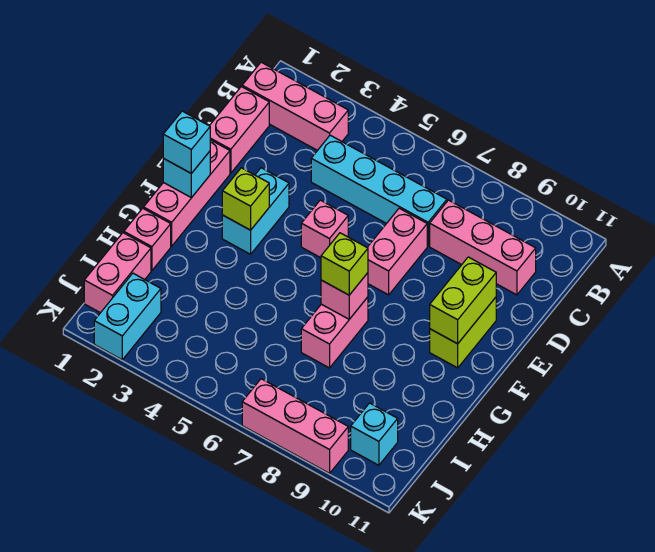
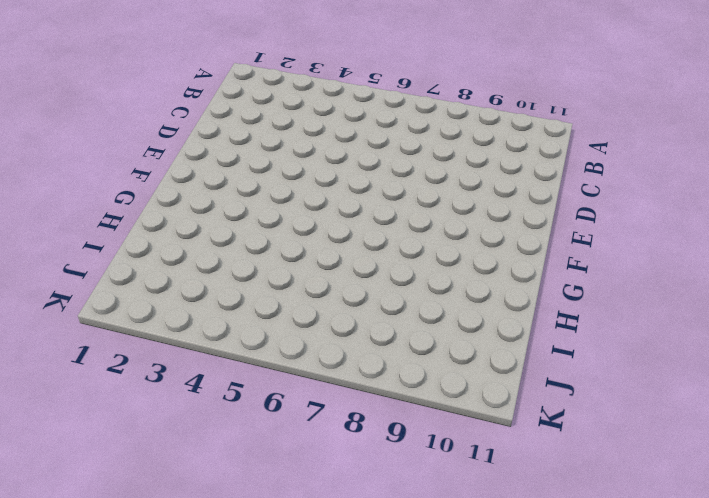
none -> pink 1x3 brick [242,62,348,150]
none -> pink 1x2 brick [210,87,269,173]
none -> cyan 1x4 brick [311,135,447,246]

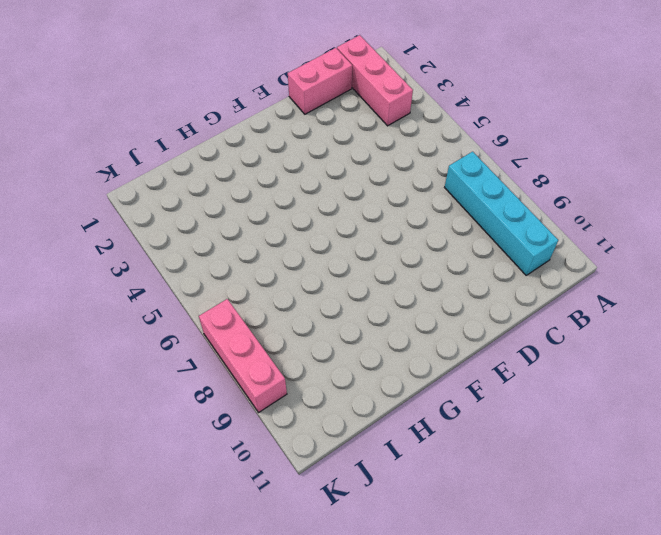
cyan 1x4 brick [445,152,558,275] -> cyan 1x4 brick moved to [311,135,447,246]
none -> pink 1x3 brick [430,200,536,295]
none -> pink 1x2 brick [367,208,427,295]
none -> pink 1x3 brick [144,140,230,246]

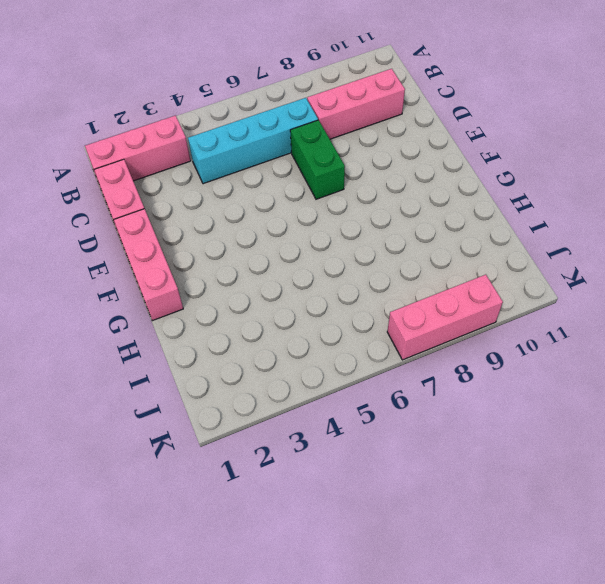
green 1x2 brick [290,120,345,199] -> pink 1x2 brick [367,208,427,295]
none -> cyan 1x2 brick [222,168,289,254]
none -> pink 1x1 brick [301,200,348,258]
none -> lime 1x2 brick [430,297,496,368]

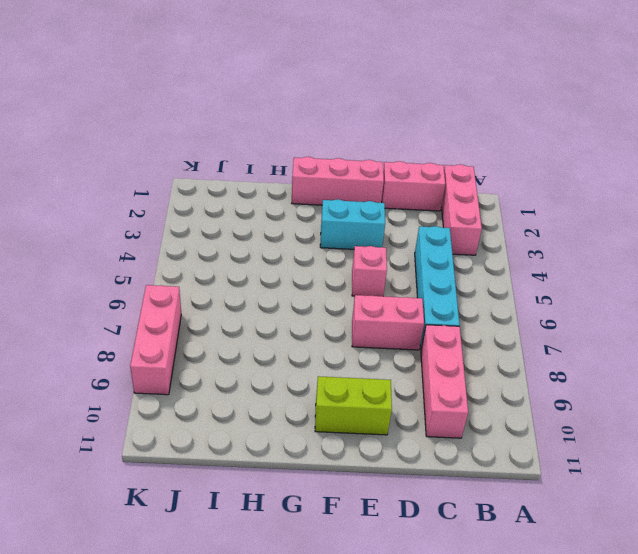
none -> pink 1x2 brick [301,297,368,368]
none -> pink 1x1 brick [124,208,171,271]
none -> pink 1x2 brick [84,233,151,313]

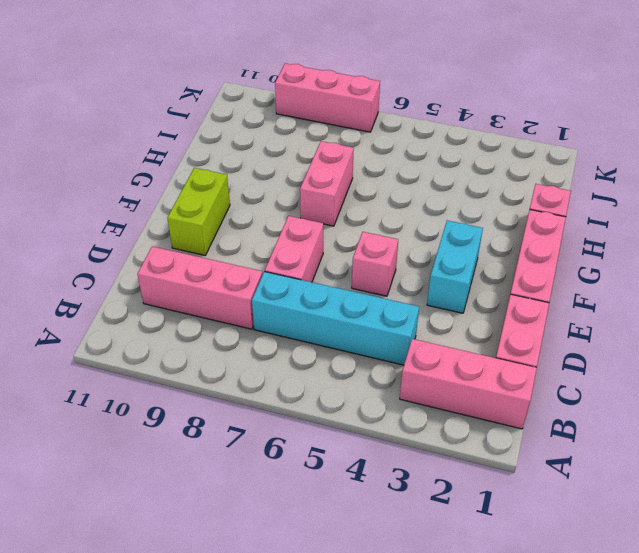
none -> pink 1x2 brick [84,233,151,313]
none -> cyan 1x2 brick [94,273,161,360]
none -> cyan 1x1 brick [351,403,398,465]

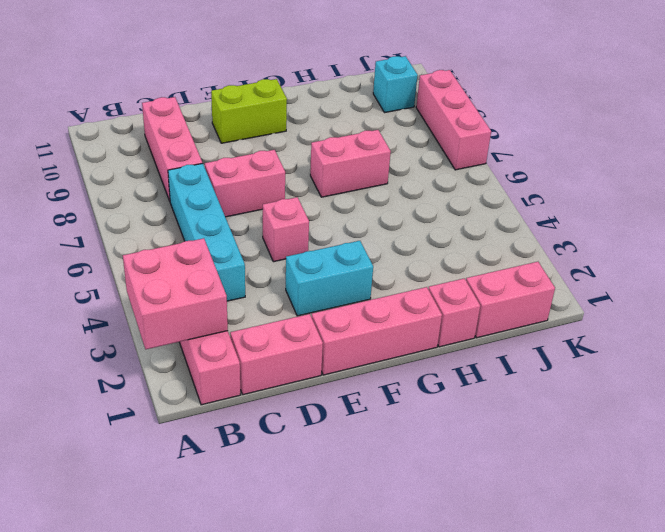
pink 2x2 brick [123,238,228,349] -> none
none -> cyan 1x2 brick [94,273,161,360]
none -> lime 1x2 brick [430,257,496,344]
none -> cyan 1x1 brick [163,151,210,198]

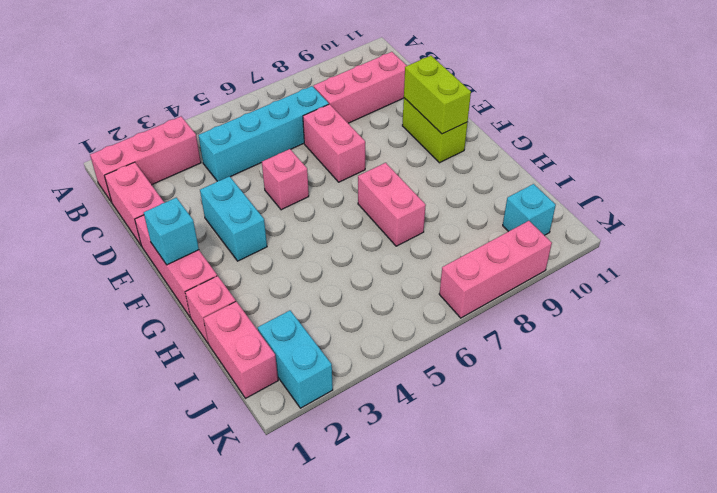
none -> lime 1x1 brick [222,168,269,230]
none -> pink 1x1 brick [321,273,368,319]
none -> cyan 1x1 brick [163,111,210,173]

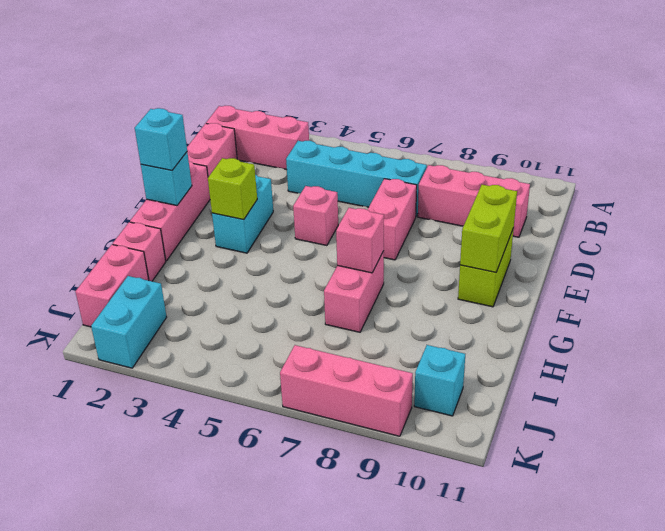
none -> lime 1x1 brick [321,233,368,295]

